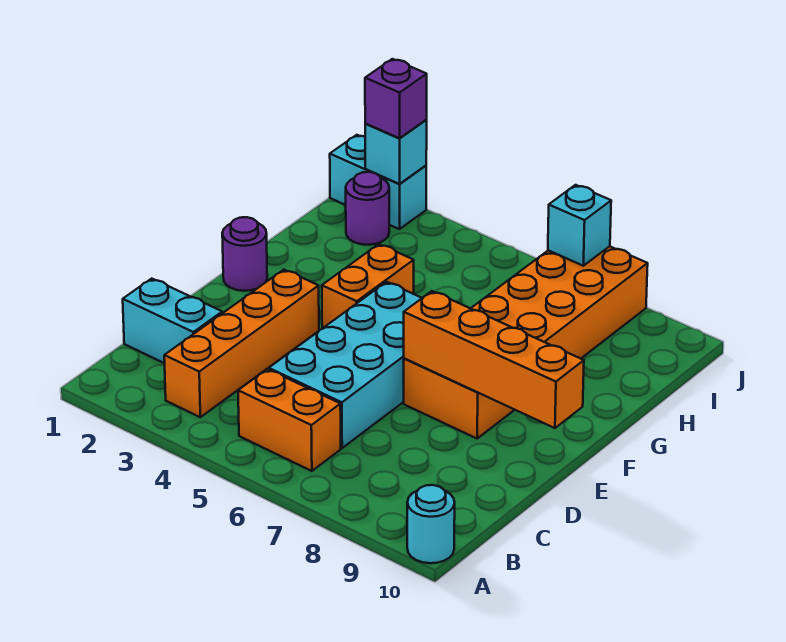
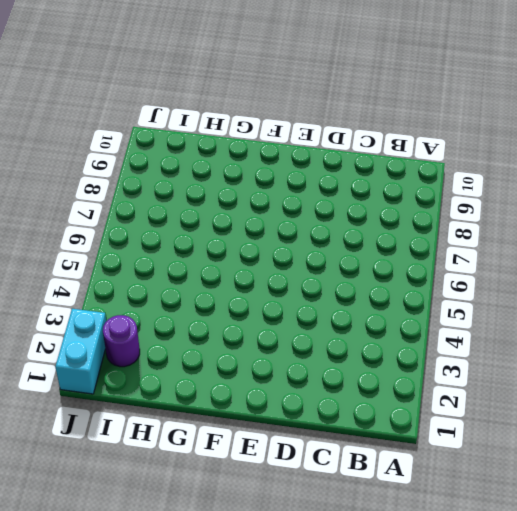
none -> cyan 1x1 round brick [407,485,455,563]
none -> orange 1x4 brick [164,270,319,417]
none -> orange 1x2 brick [238,369,341,471]

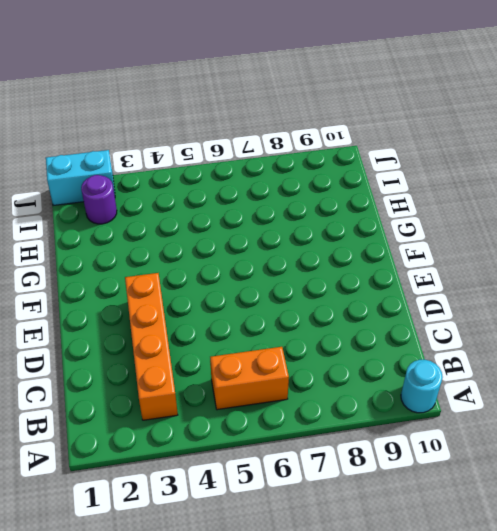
none -> cyan 1x2 brick [123,279,222,363]
none -> cyan 2x4 brick [269,282,422,448]
none -> orange 2x6 brick [404,246,648,438]

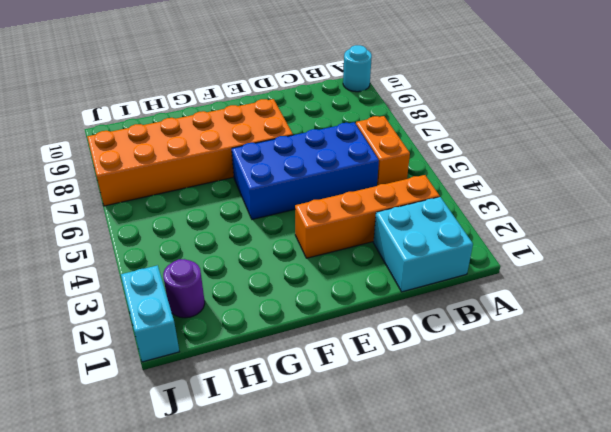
cyan 2x2 brick [373,197,473,292] -> cyan 1x2 brick [123,279,222,363]
blue 2x4 brick [232,122,379,219] -> cyan 2x4 brick [269,282,422,448]
none -> purple 1x1 round brick [222,217,267,291]
none -> orange 1x2 brick [322,244,414,329]
none -> orange 1x4 brick [404,291,584,428]

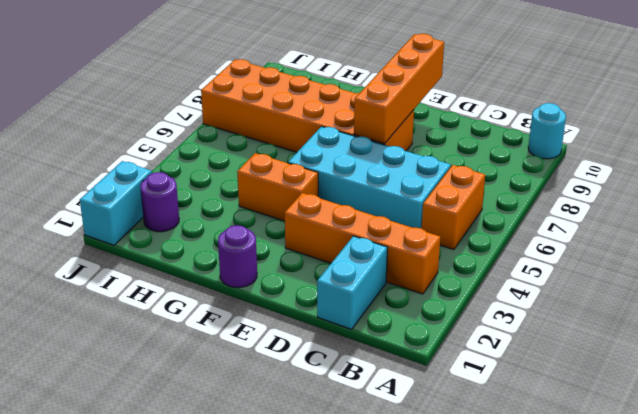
none -> cyan 1x1 brick [365,120,427,184]
none -> cyan 1x1 brick [548,185,611,266]
none -> purple 1x1 brick [365,59,427,138]

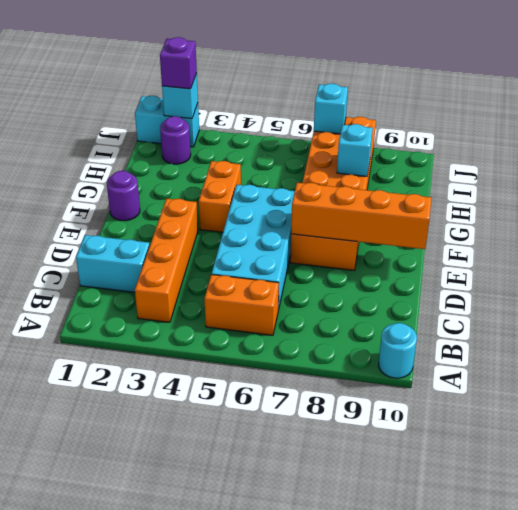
cyan 1x1 brick [337,124,373,176] -> none

